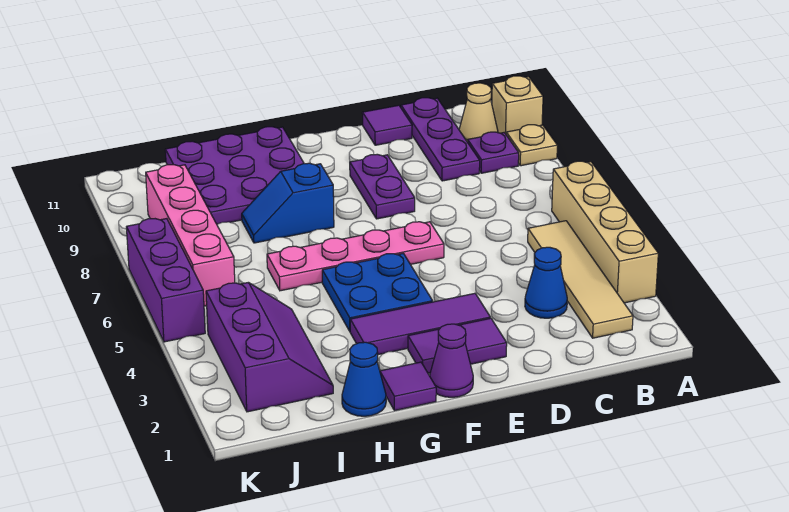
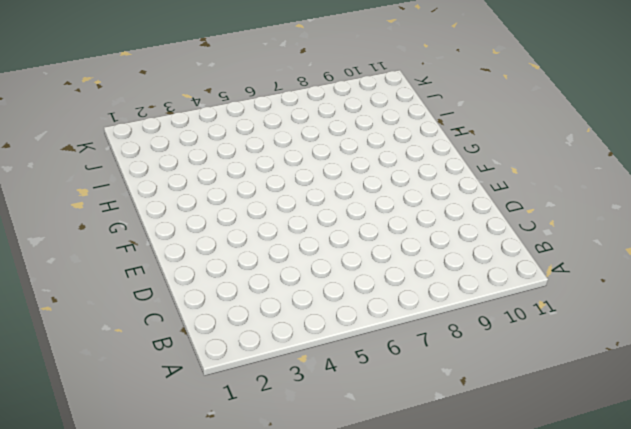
none -> tan 1x4 brick [552,161,658,303]
none -> tan 1x1 plate [506,125,557,166]
none -> tan 1x1 brick [492,76,543,134]

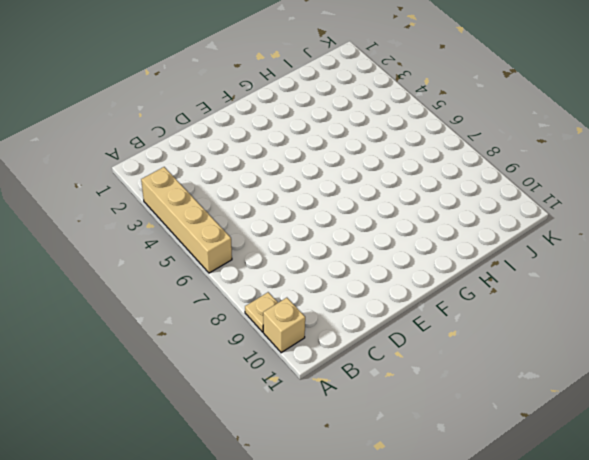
none -> tan 1x4 tile [528,221,633,338]
none -> purple 1x1 plate [468,132,519,173]
none -> tan 1x1 cone [459,83,498,142]

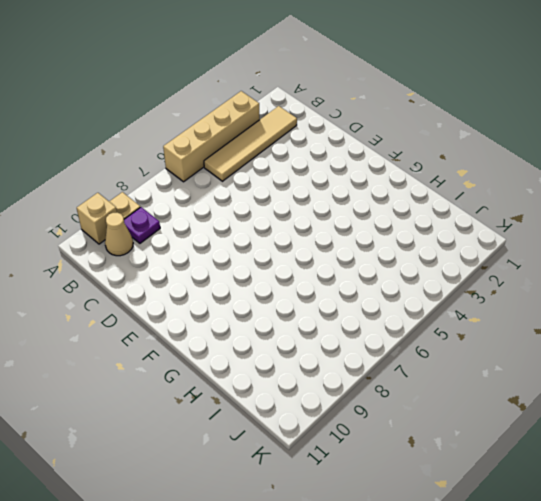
none -> blue 1x1 cone [525,247,567,318]
none -> purple 1x3 plate [401,98,480,181]
none -> purple 1x1 tile [362,105,412,145]

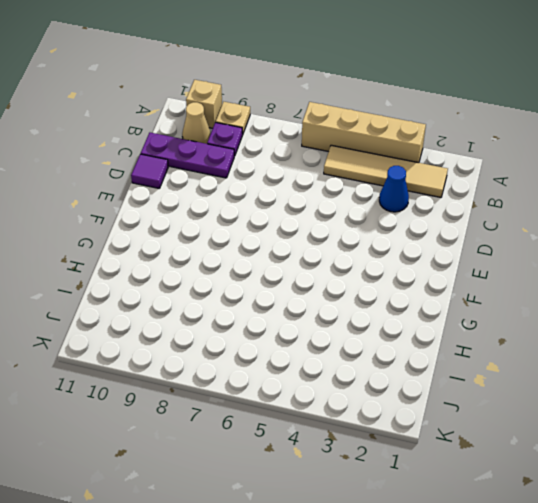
none -> purple 1x2 tile [408,318,507,373]
none -> purple 1x3 tile [350,293,490,355]
none -> pink 1x4 plate [267,222,444,291]

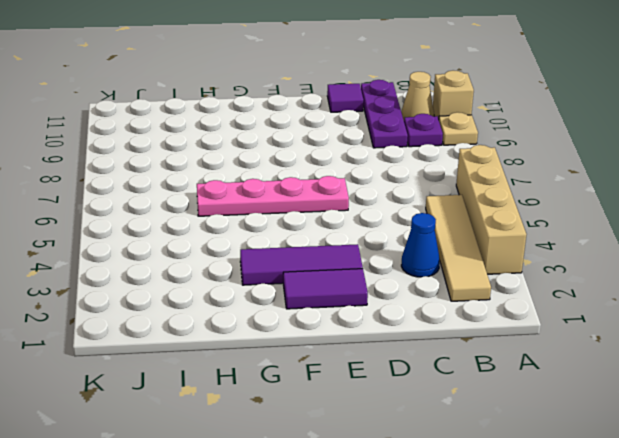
none -> purple 1x2 plate [350,154,415,219]
none -> purple 1x1 cone [430,324,473,397]
none -> blue 2x2 plate [322,253,433,331]

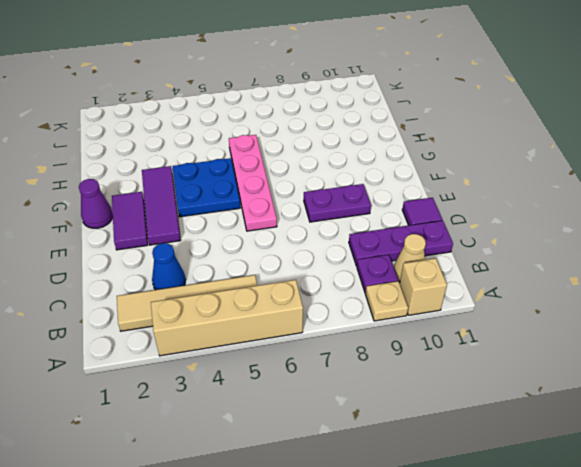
none -> purple 1x1 tile [380,362,436,411]
none -> blue 1x2 slope [242,163,334,243]
none -> purple 3x3 plate [165,127,304,224]

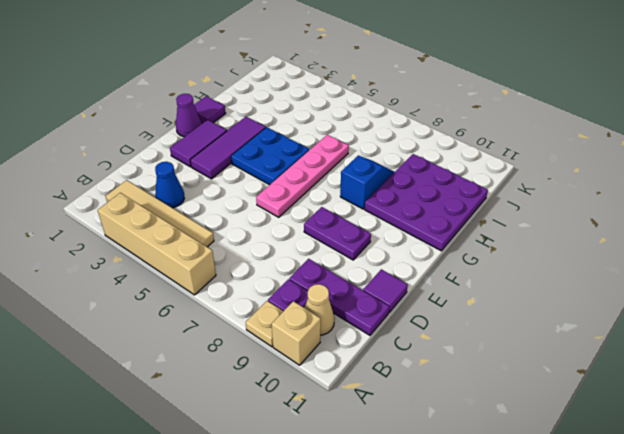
none -> blue 1x1 cone [342,342,386,416]
none -> purple 2x3 slope [206,282,333,412]
none -> pink 1x4 brick [146,165,235,306]

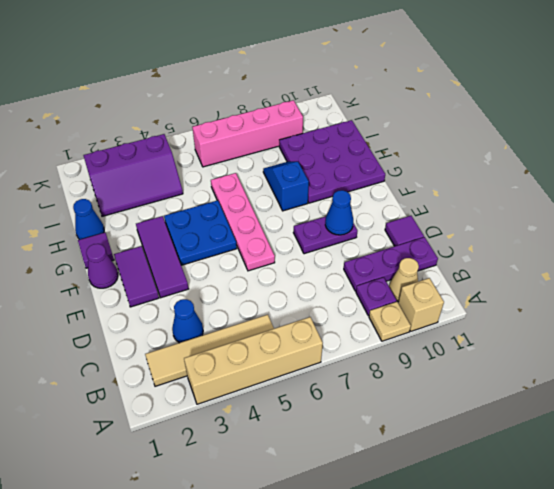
blue 1x1 cone [325,190,353,235] -> none
none -> purple 1x3 brick [126,219,205,342]

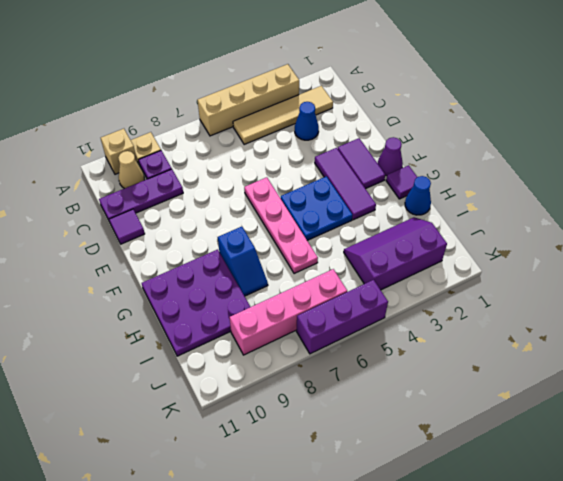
none -> purple 1x2 plate [350,154,415,219]

